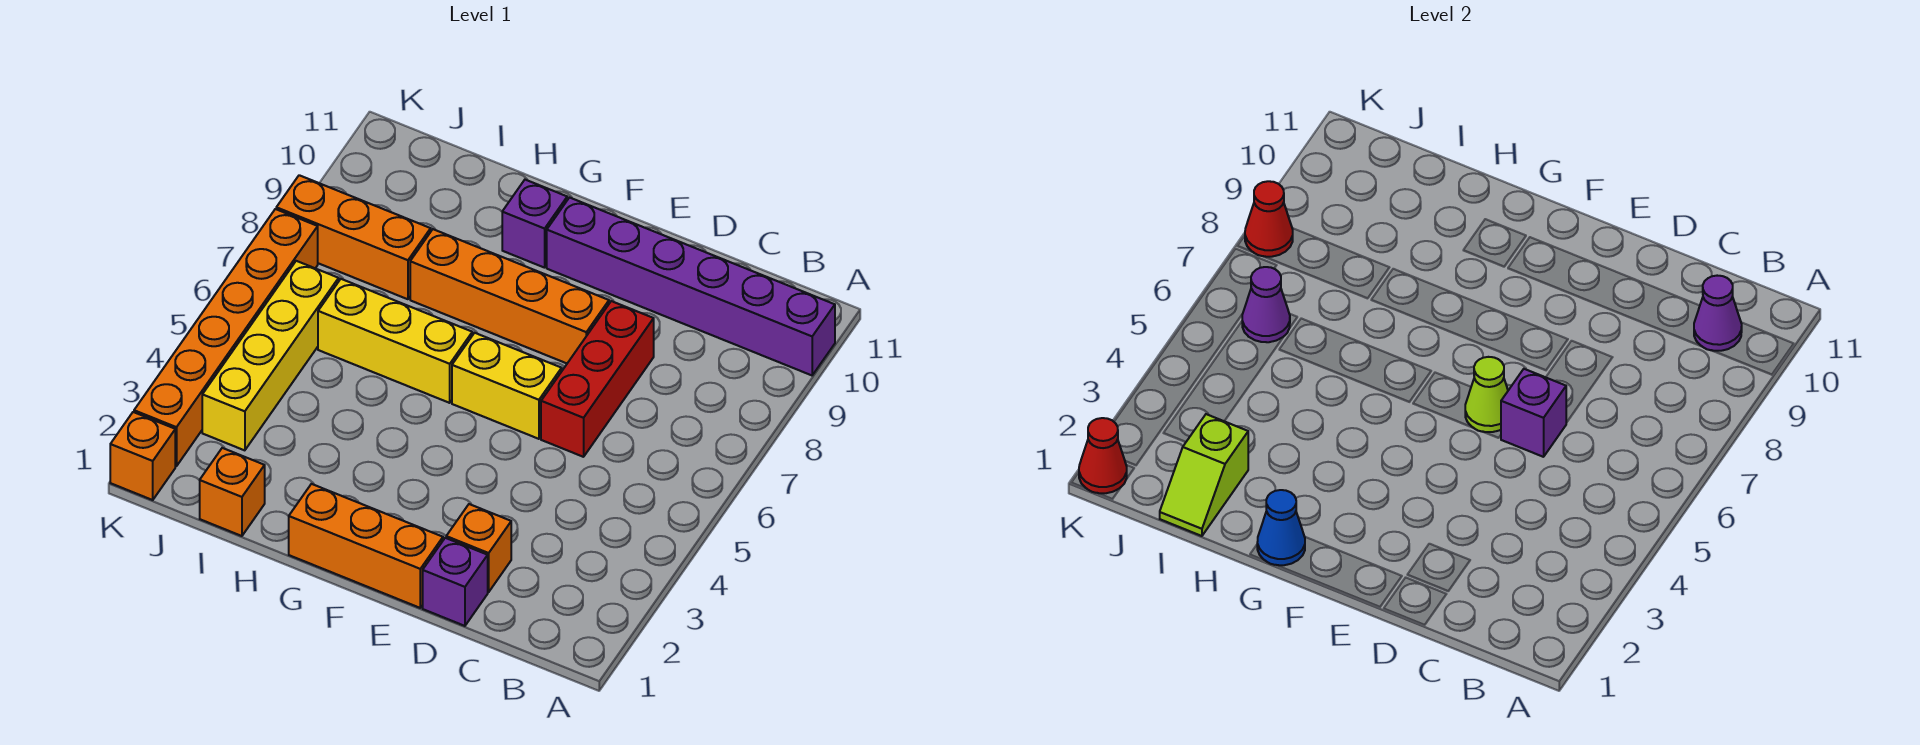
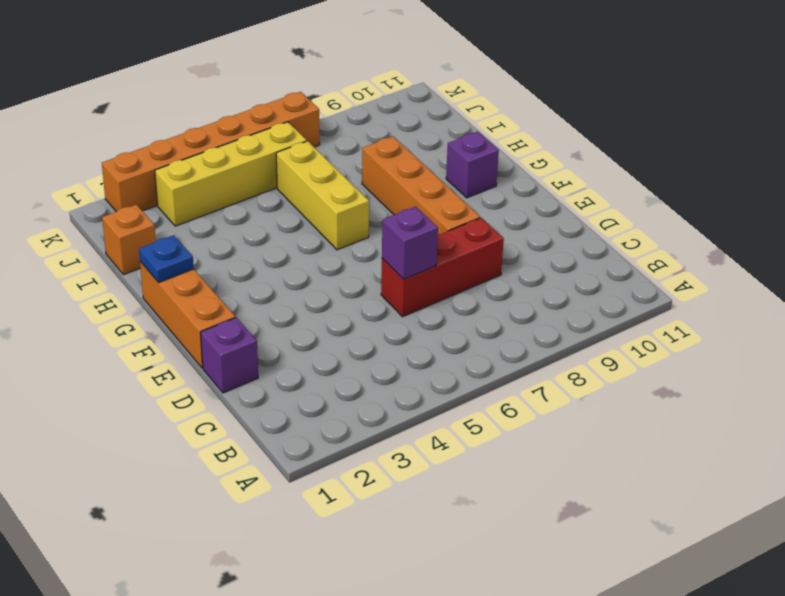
blue 1x1 plate [139,235,194,283] -> blue 1x1 cone [1257,490,1305,565]
none -> purple 1x6 brick [547,198,835,375]
none -> orange 1x1 brick [446,504,511,592]
none -> yellow 1x2 brick [452,333,562,439]

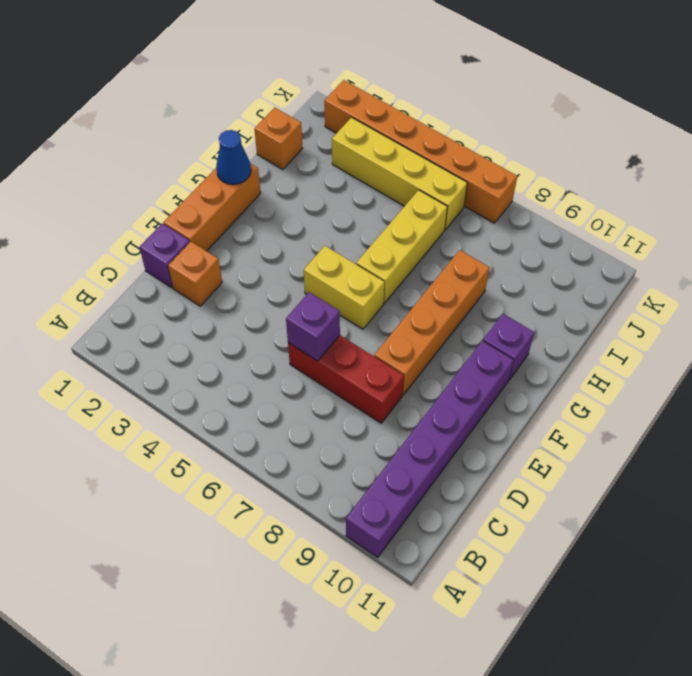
yellow 1x2 brick [304,246,385,329] -> yellow 1x2 brick turned to [452,333,562,439]
none -> orange 1x3 brick [276,175,431,299]
none -> orange 1x1 brick [110,412,175,500]
none -> purple 1x1 cone [1694,276,1742,351]

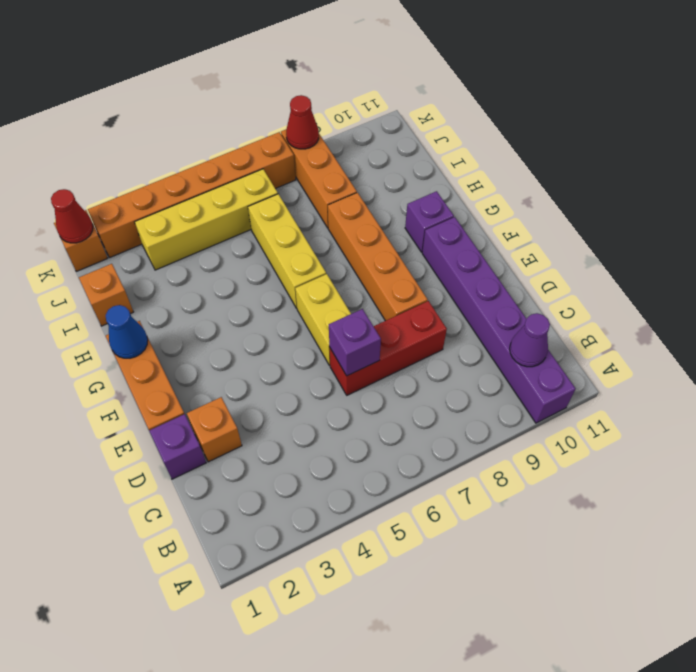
none -> lime 1x1 cone [1465,357,1508,432]
none -> lime 1x2 slope [1160,414,1248,536]
none -> purple 1x1 cone [1242,267,1290,342]

